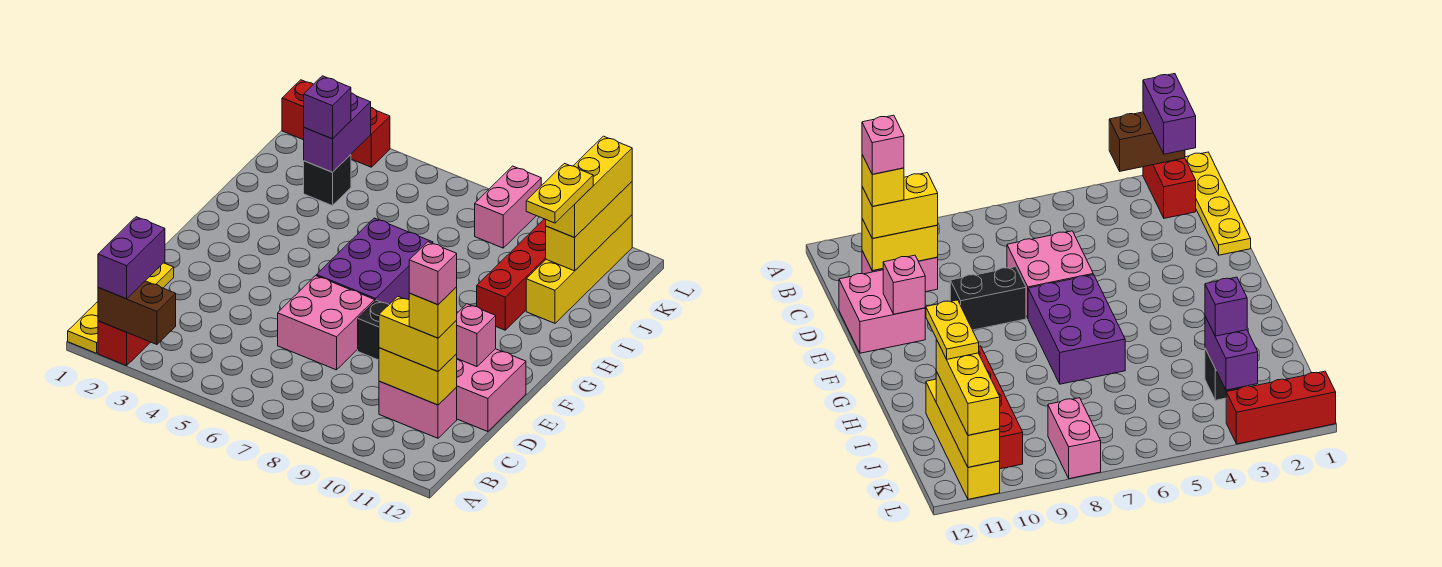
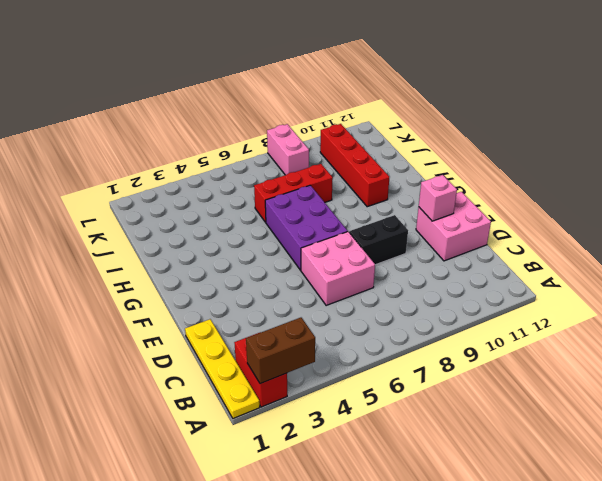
red 1x3 brick [254,164,333,222] -> red 1x3 brick moved to [282,80,390,167]
none -> pink 1x2 brick [379,381,457,438]
none -> yellow 1x4 brick [526,215,632,323]
none -> black 1x1 brick [304,155,351,206]

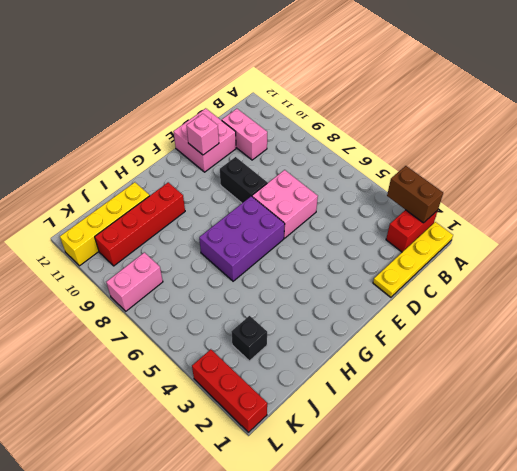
none -> yellow 1x2 brick [379,348,457,405]
none -> purple 1x2 brick [304,93,371,172]
none -> yellow 1x3 brick [546,182,632,271]

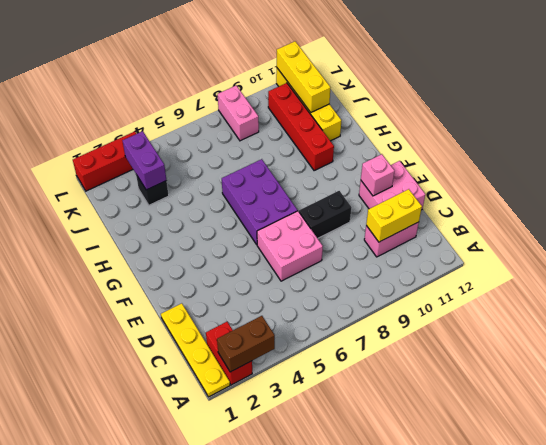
none -> purple 1x2 brick [98,217,165,299]
none -> yellow 1x2 brick [379,296,457,372]
none -> purple 1x1 brick [304,76,351,139]

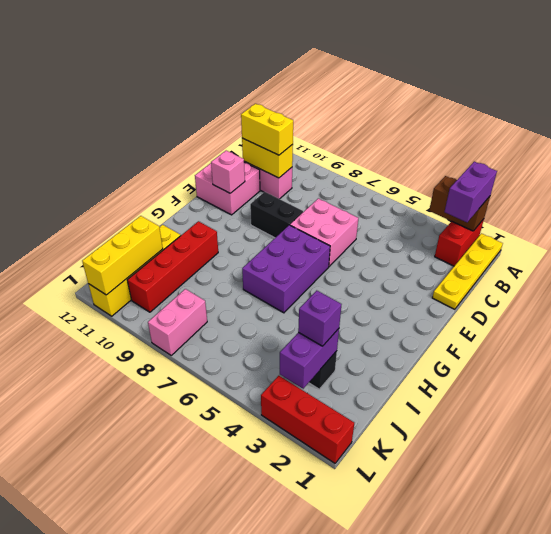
none -> yellow 1x3 brick [546,136,632,238]
none -> yellow 1x1 brick [409,287,457,338]
none -> yellow 1x2 plate [526,164,593,223]

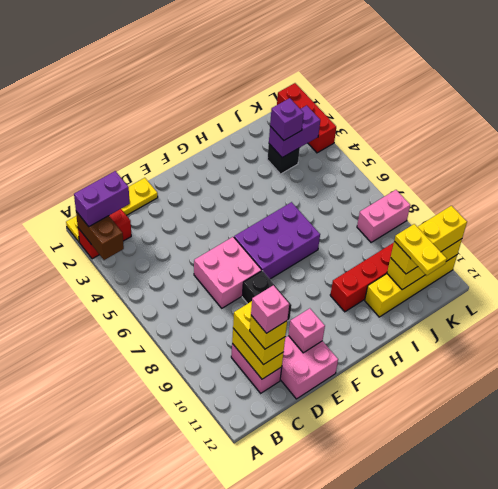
yellow 1x2 plate [394,224,447,276] -> yellow 1x2 plate turned to [526,164,593,223]

